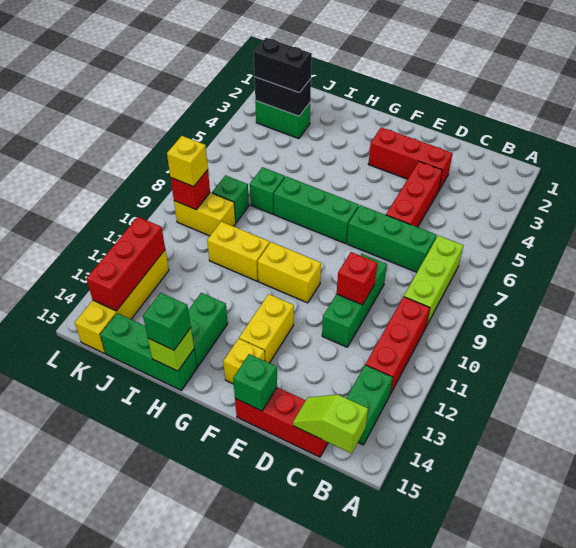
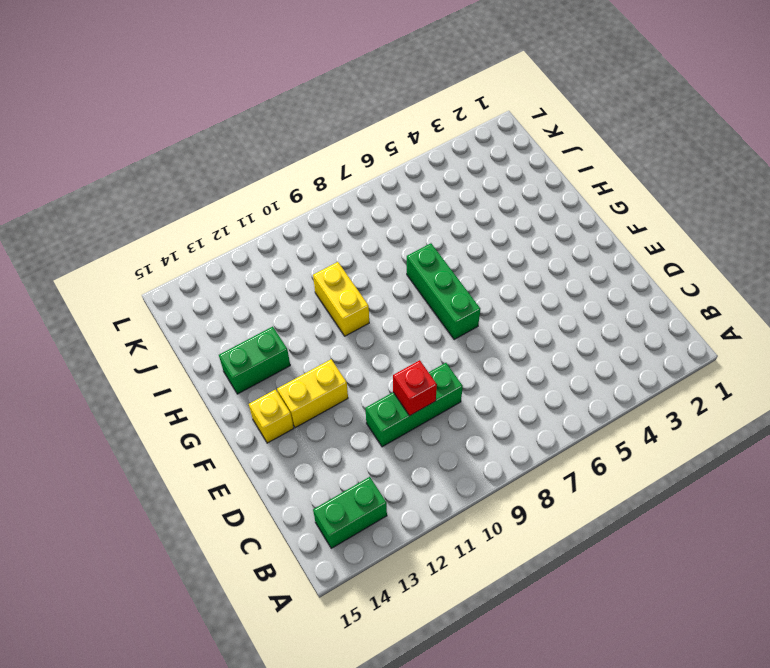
none -> lime 1x3 brick [404,235,463,326]
none -> red 1x3 brick [366,297,430,394]
none -> green 1x3 brick [347,205,437,272]
none -> red 1x3 brick [235,387,328,457]

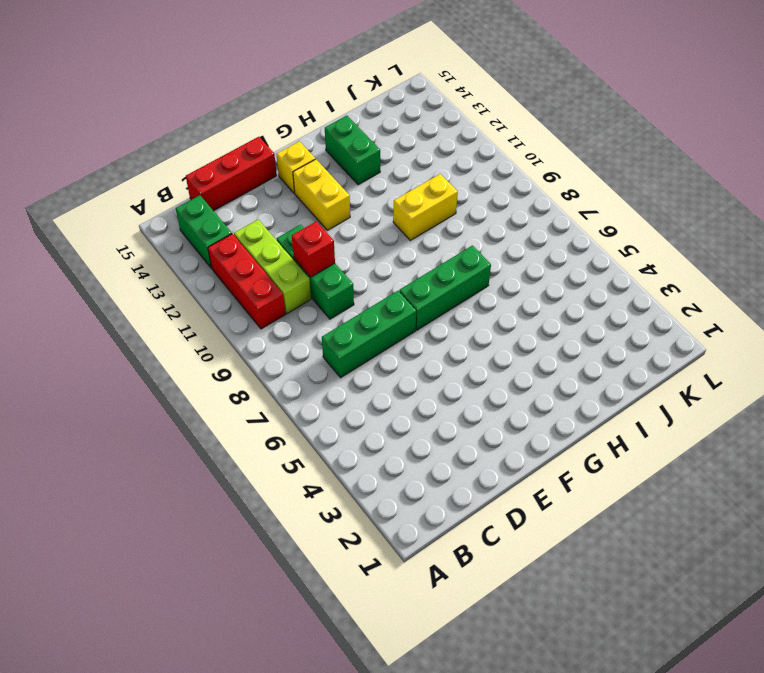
lime 1x3 brick [234,220,311,314] -> lime 1x3 brick moved to [404,235,463,326]
none -> red 1x3 brick [368,127,453,190]
none -> red 1x3 brick [386,161,442,227]
none -> yellow 1x2 brick [258,242,321,303]
none -> green 1x3 brick [100,313,197,390]

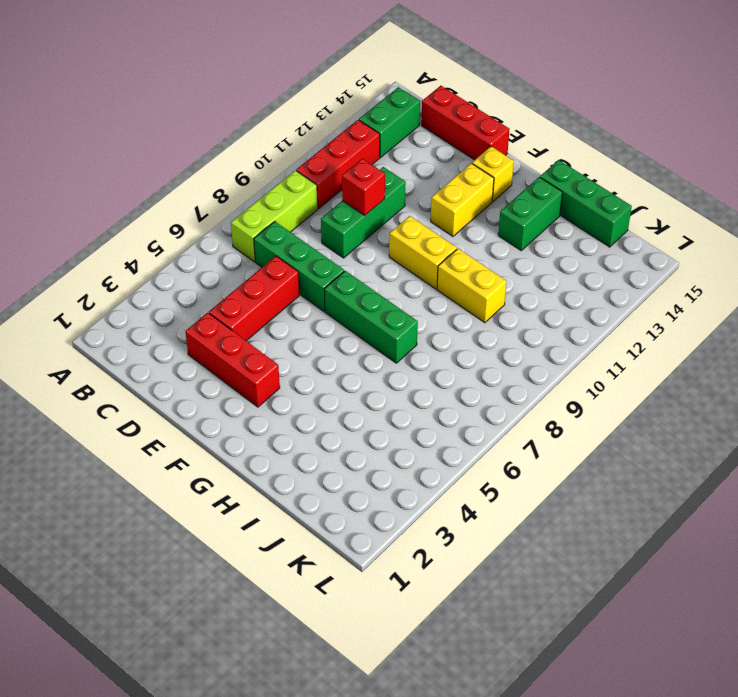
none -> green 1x1 brick [250,167,285,214]
none -> green 1x2 brick [255,101,310,139]
none -> green 1x1 brick [212,175,249,223]
none -> yellow 1x2 brick [174,193,236,236]

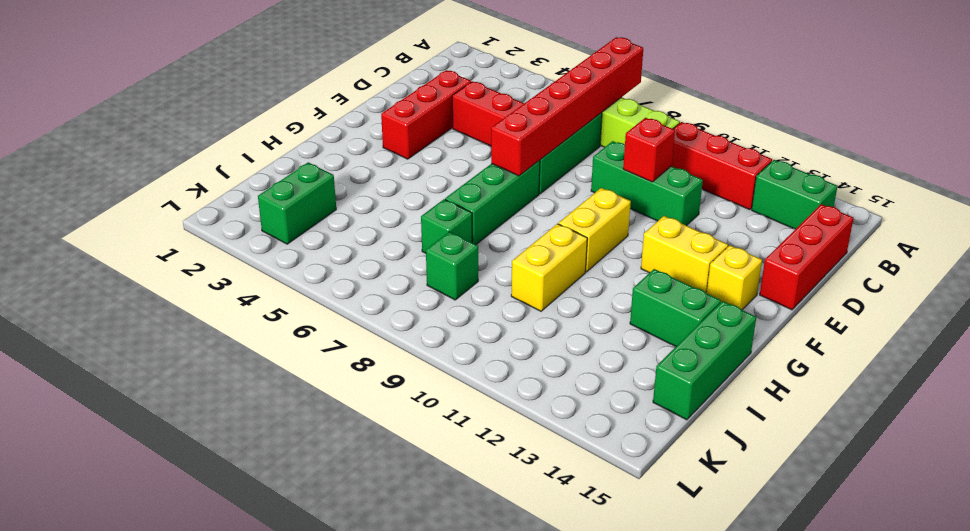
red 1x6 brick [491,37,643,176] -> none
none -> yellow 1x2 brick [174,193,236,236]
none -> yellow 1x4 brick [75,250,169,354]
none -> lime 1x2 slope [293,395,368,454]
none -> green 1x1 brick [233,354,277,411]

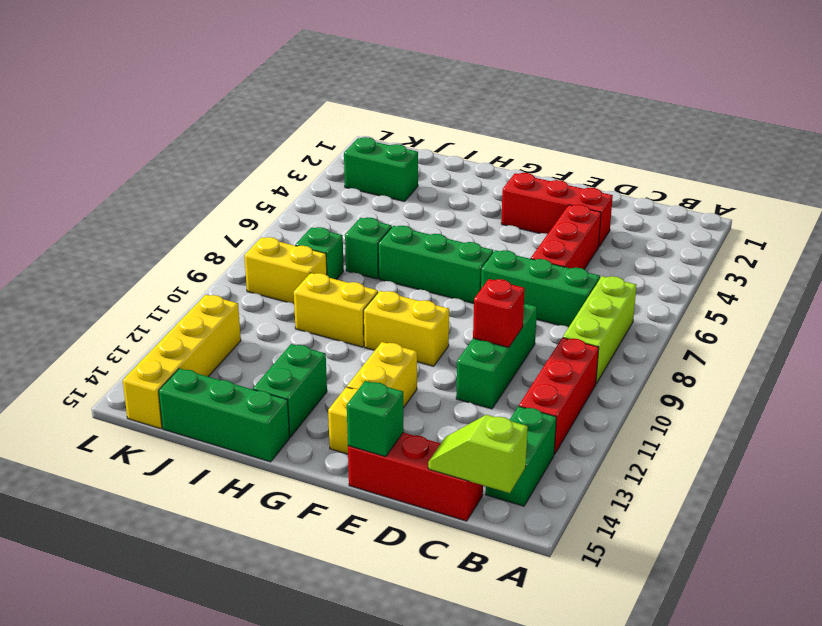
none -> lime 1x1 brick [148,328,194,371]
none -> black 1x2 brick [255,77,311,116]
none -> red 1x1 brick [171,170,210,210]
none -> red 1x3 brick [86,217,165,311]

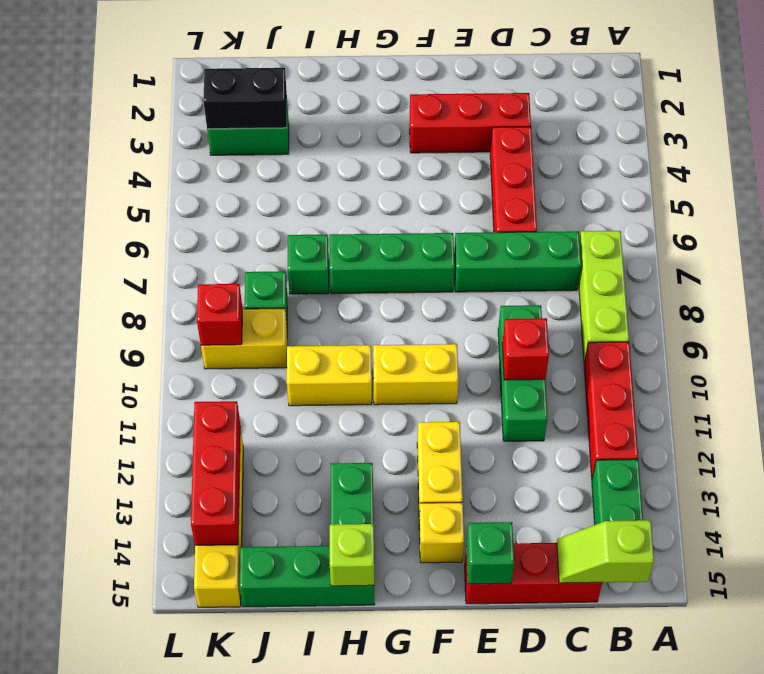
none -> green 1x1 brick [143,293,191,350]
none -> black 1x2 brick [254,38,312,93]
none -> yellow 1x1 brick [167,136,208,187]

